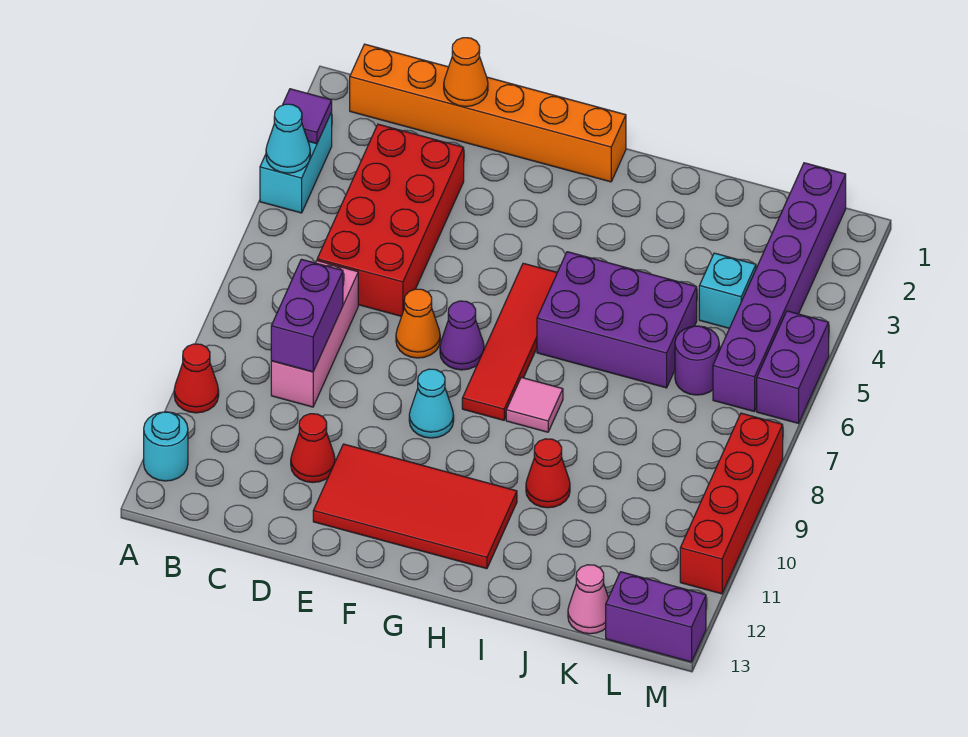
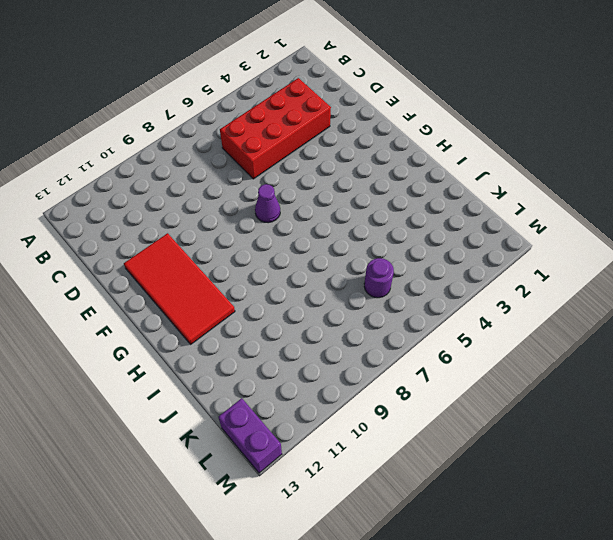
none -> cyan 1x2 brick [260,112,332,213]
none -> red 1x1 cone [174,344,219,413]
none -> cyan 1x1 round brick [144,412,188,481]

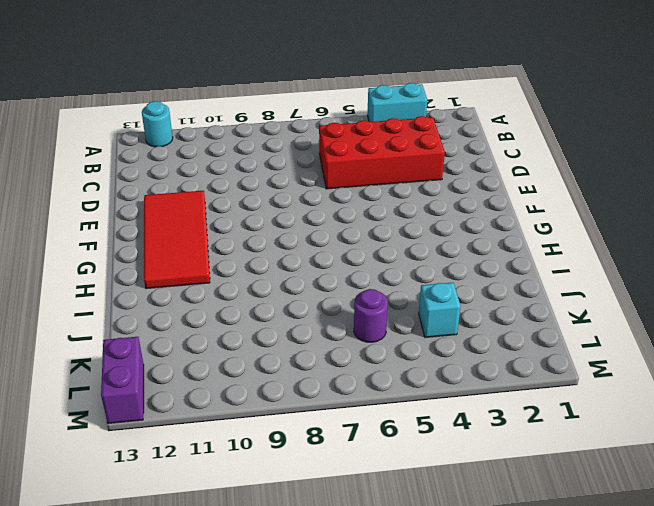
none -> red 1x1 cone [174,344,219,413]
none -> orange 1x6 brick [350,44,626,182]
none -> pink 1x3 brick [271,261,358,407]

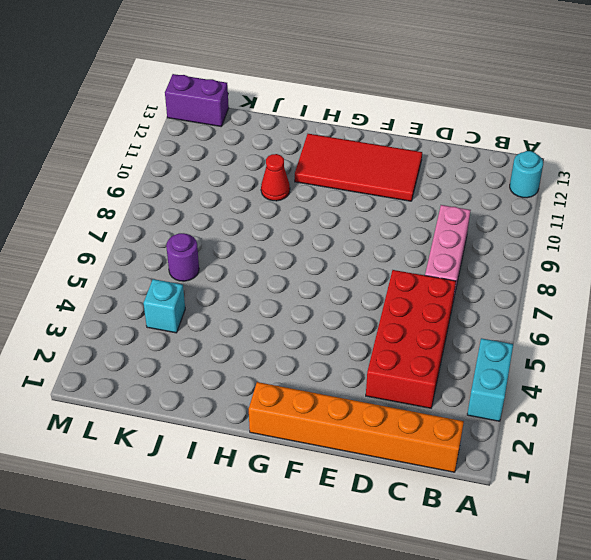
none -> red 1x1 cone [174,344,219,413]
none -> red 1x1 cone [291,414,335,483]
none -> orange 1x1 cone [396,289,440,358]

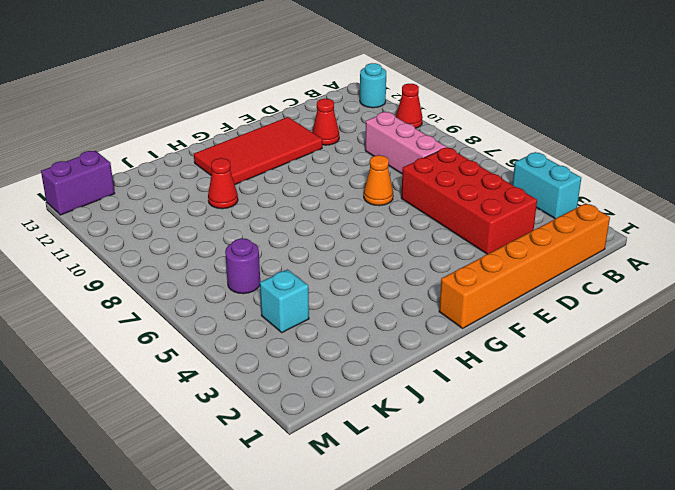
none -> purple 1x1 cone [440,301,484,370]
none -> cyan 1x1 cone [409,369,454,438]
none -> red 1x4 tile [462,263,557,420]

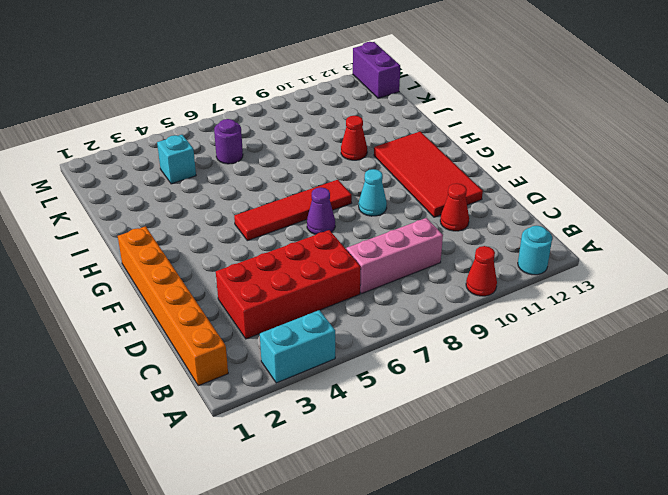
none -> orange 1x1 cone [396,289,440,358]
none -> purple 2x3 brick [537,252,697,388]
none -> pink 1x1 tile [506,377,563,432]

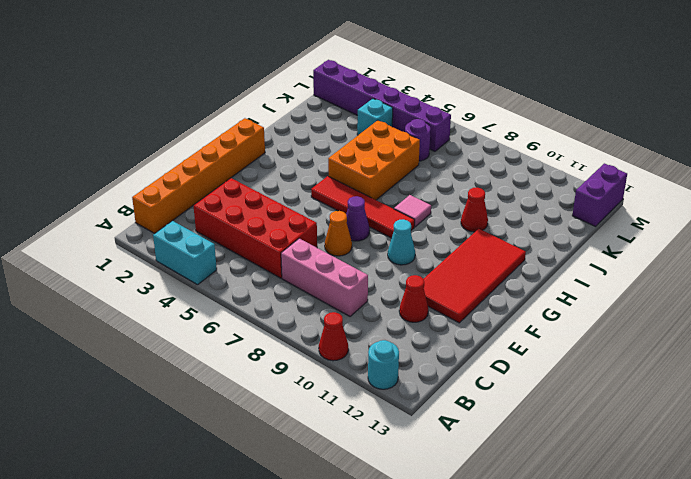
orange 2x3 brick [328,120,420,200] -> purple 2x3 brick [537,252,697,388]
none -> pink 1x1 cone [568,565,609,634]
none -> purple 1x2 brick [757,311,829,423]
none -> red 1x4 brick [680,413,783,594]

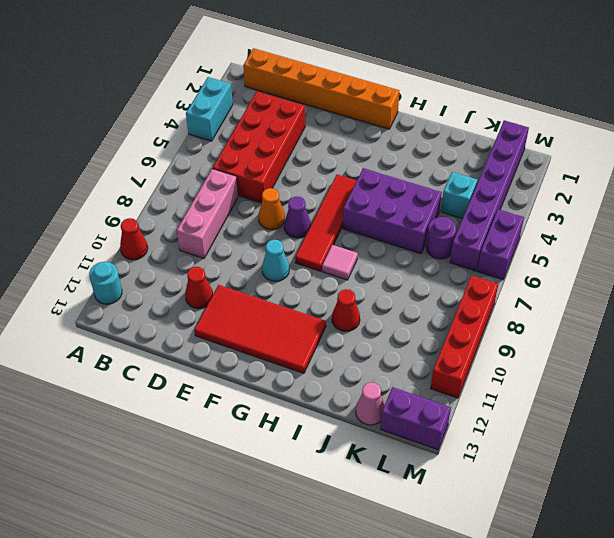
none -> purple 1x1 tile [283,89,332,144]
none -> cyan 1x1 cone [266,104,310,173]
none -> purple 1x2 brick [271,259,343,372]

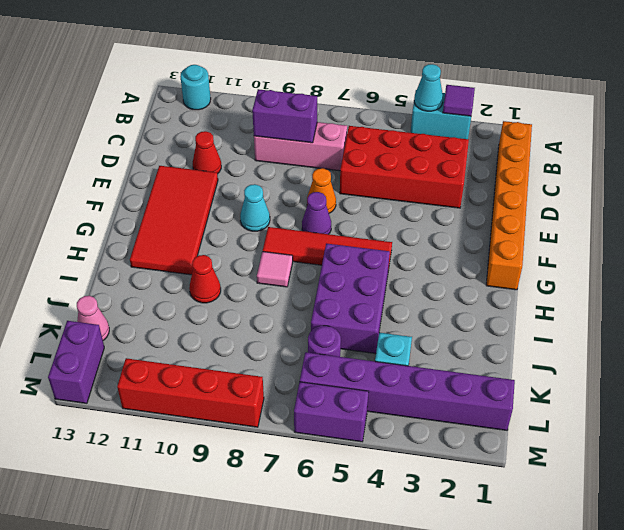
none -> red 1x1 cone [174,344,219,413]
none -> orange 1x1 cone [444,38,488,106]

